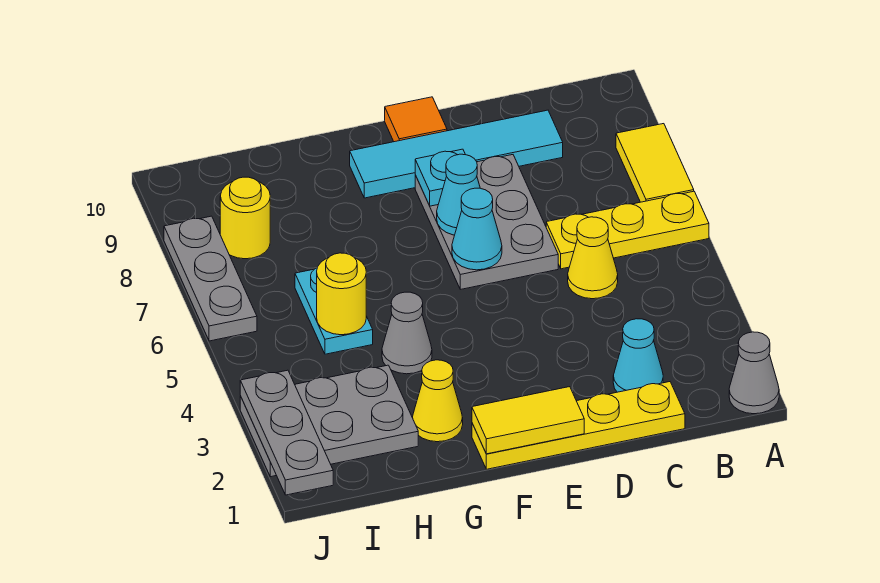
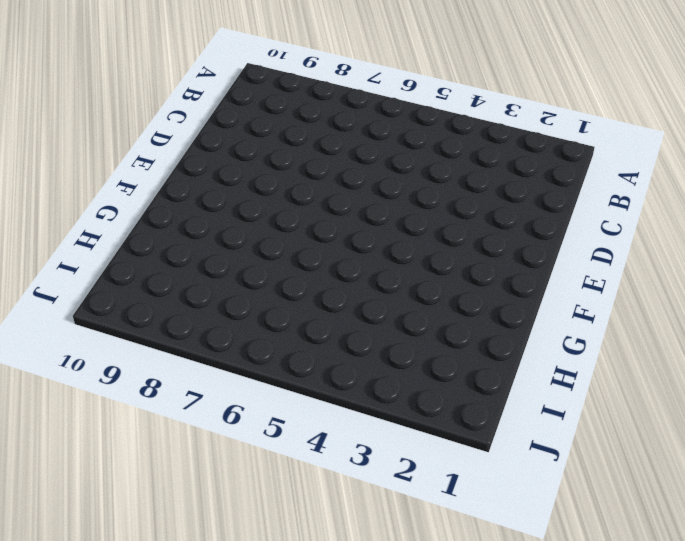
none -> grey 1x1 cone [729,332,779,414]
none -> yellow 1x3 plate [546,191,709,269]
none -> yellow 1x2 tile [616,124,694,202]

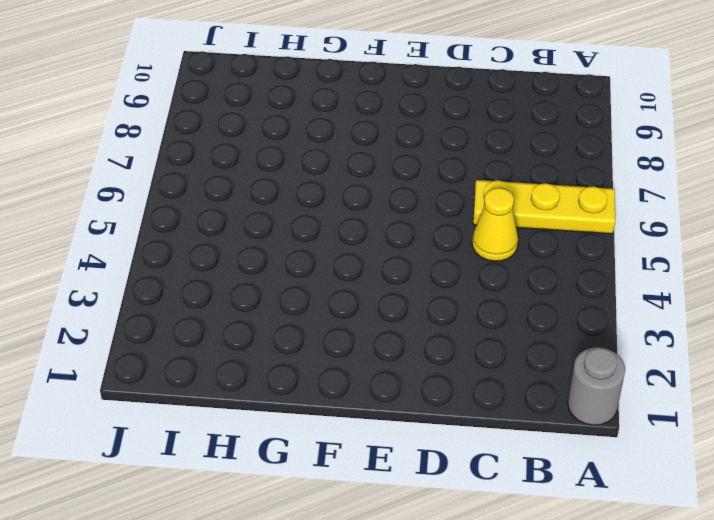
grey 1x1 round brick [568,347,625,425] -> grey 1x1 cone [729,332,779,414]
none -> yellow 1x2 tile [616,124,694,202]
none -> yellow 1x4 plate [472,382,685,469]
none -> cyan 1x1 cone [613,319,663,392]

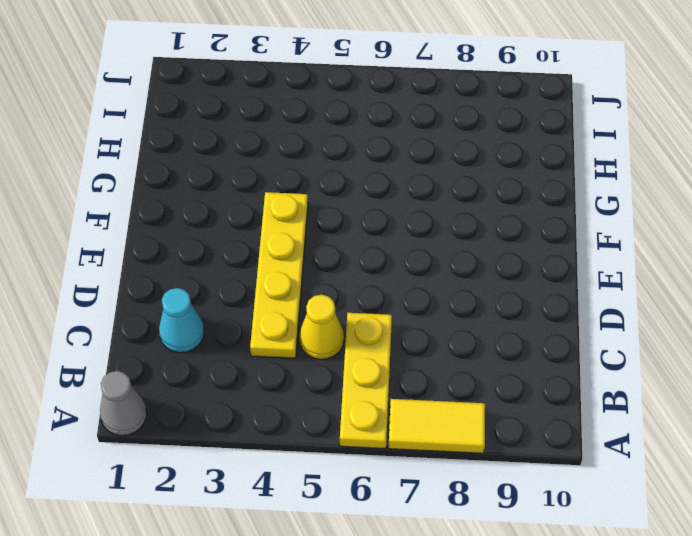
yellow 1x4 plate [250,192,308,358] -> yellow 1x4 plate moved to [472,382,685,469]
none -> cyan 1x4 tile [350,110,563,198]
none -> grey 2x3 plate [415,155,558,289]
none -> orange 1x1 tile [385,97,447,142]

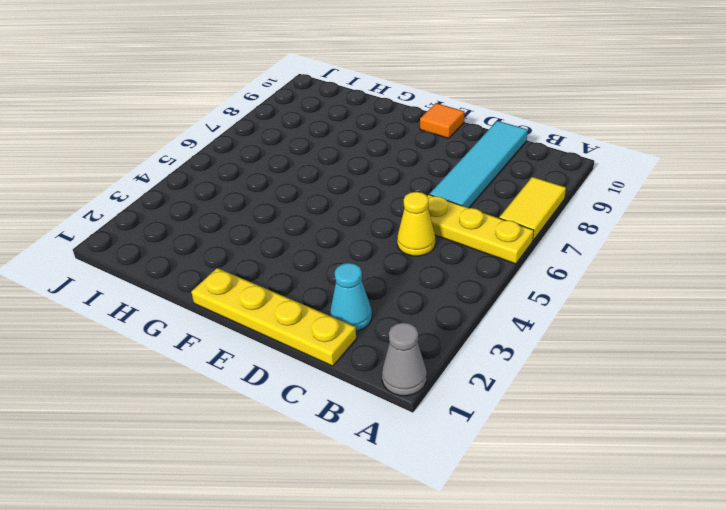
cyan 1x4 tile [430,121,528,208] -> cyan 1x4 tile turned to [350,110,563,198]
none -> grey 2x3 plate [415,155,558,289]
none -> yellow 1x1 cone [413,360,463,442]
none -> grey 1x1 cone [382,292,432,374]

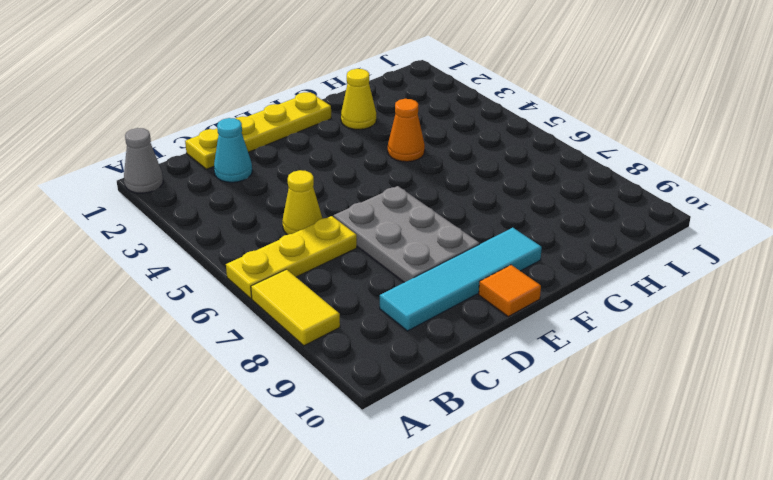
orange 1x1 cone [388,99,425,162] -> grey 1x1 cone [382,292,432,374]
none -> grey 2x3 plate [240,365,418,477]
none -> cyan 1x2 plate [295,268,373,354]
none -> yellow 1x1 round brick [220,177,270,259]

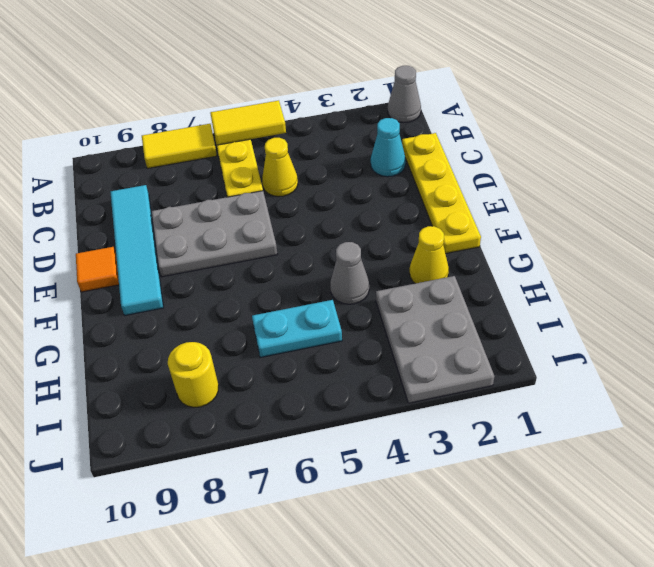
yellow 1x2 tile [210,100,286,145] -> yellow 1x2 tile turned to [472,387,584,454]
none -> grey 1x3 plate [164,216,257,341]
none -> cyan 1x1 cone [452,188,502,270]
none -> cyan 1x1 cone [437,154,480,235]

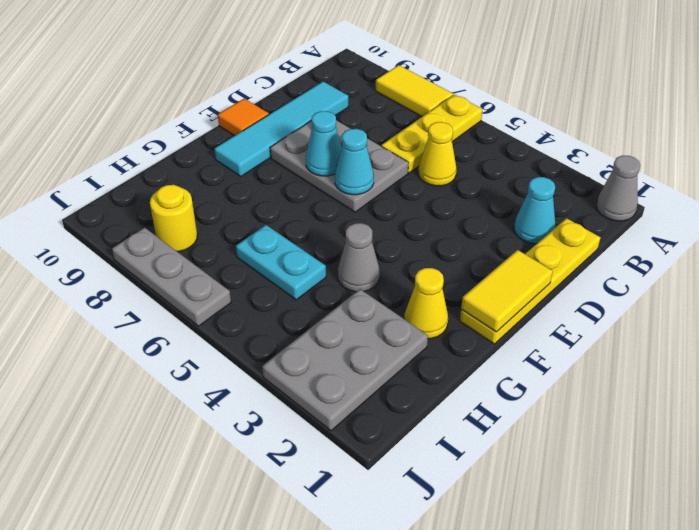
none -> cyan 1x1 plate [415,149,465,206]
none -> yellow 1x1 round brick [317,253,366,335]
none -> grey 1x3 plate [240,370,333,495]

